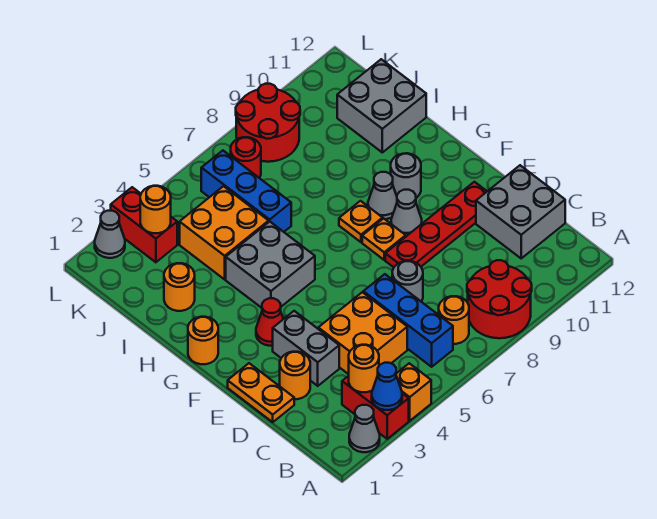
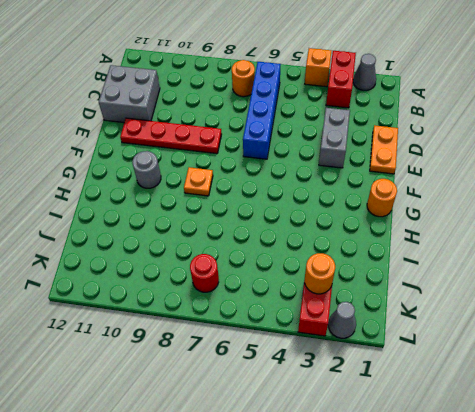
blue 1x4 brick [243,62,280,159] -> blue 1x3 brick [363,274,453,367]
none -> red 2x2 round brick [467,260,532,338]
none -> orange 2x2 brick [318,292,407,374]
none -> orange 1x1 round brick [280,352,310,399]
none -> grey 1x1 round brick [392,261,423,302]

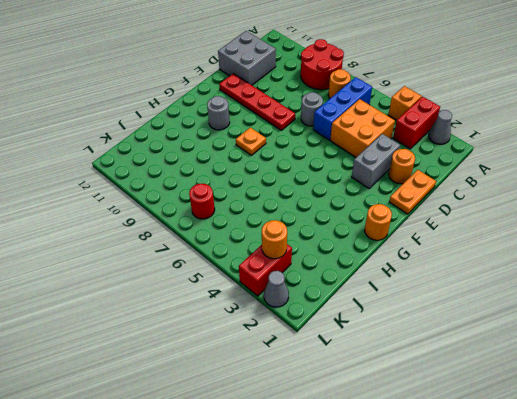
none -> red 1x1 cone [256,298,283,346]
none -> orange 1x1 plate [362,218,406,260]
none -> grey 1x1 cone [391,190,422,236]
none -> grey 2x2 brick [226,222,315,308]

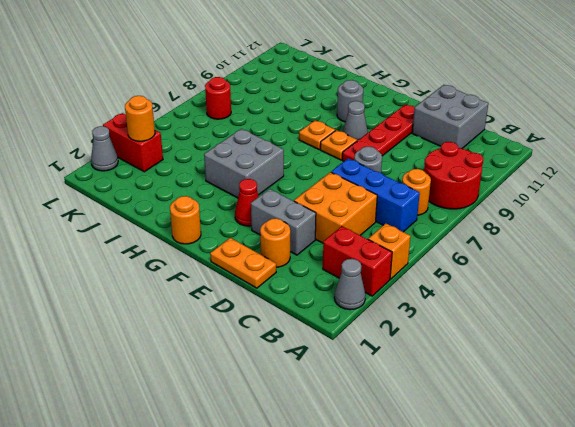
none -> grey 1x1 cone [368,172,397,219]
none -> orange 1x1 round brick [164,263,195,311]
none -> orange 2x2 brick [180,186,269,279]
none -> blue 1x3 brick [201,151,291,232]

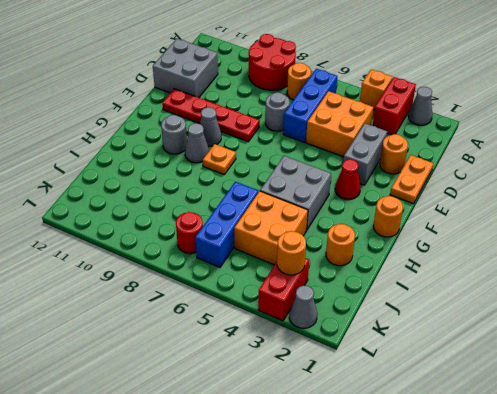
none -> orange 1x1 plate [362,218,406,260]
none -> grey 2x2 brick [337,59,426,152]
none -> red 2x2 round brick [236,84,300,162]
none -> blue 1x1 cone [372,363,402,410]

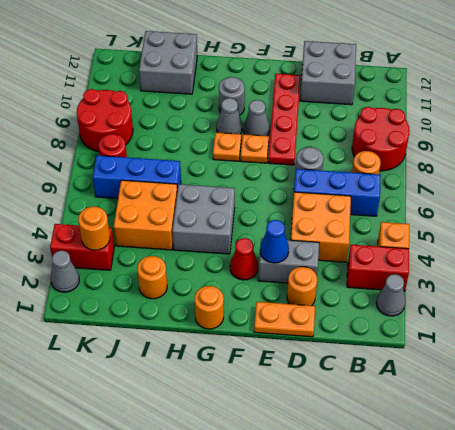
blue 1x1 cone [260,220,289,263] -> blue 1x1 cone moved to [372,363,402,410]
none -> orange 1x1 round brick [349,345,379,392]

